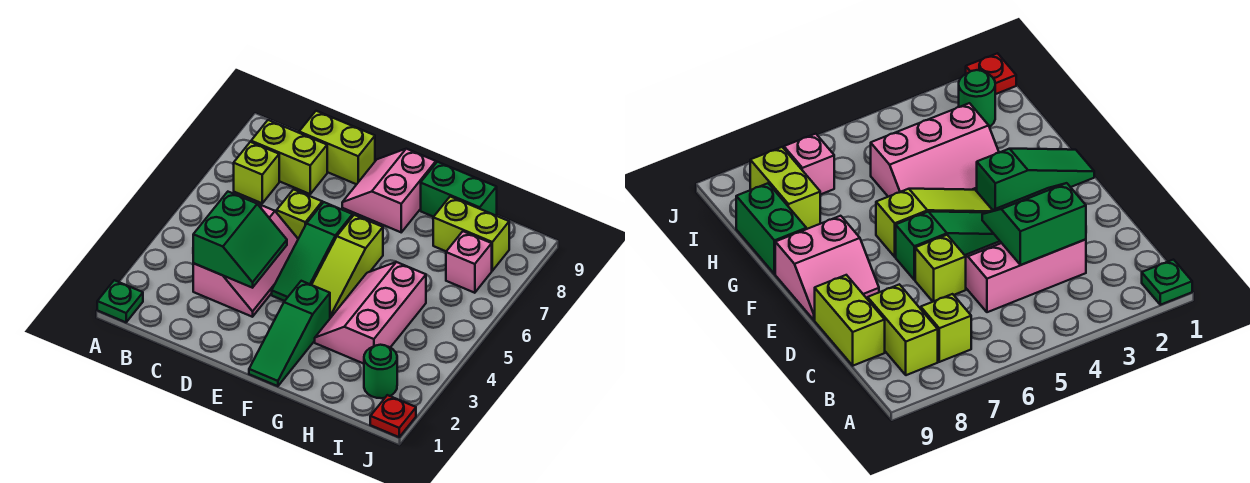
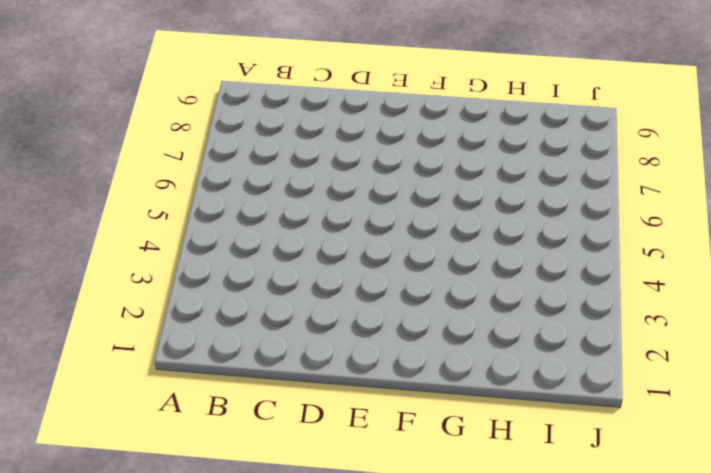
none -> green 1x1 plate [97,280,143,322]
none -> lime 1x1 brick [234,142,279,203]
none -> lime 1x2 brick [251,120,327,194]

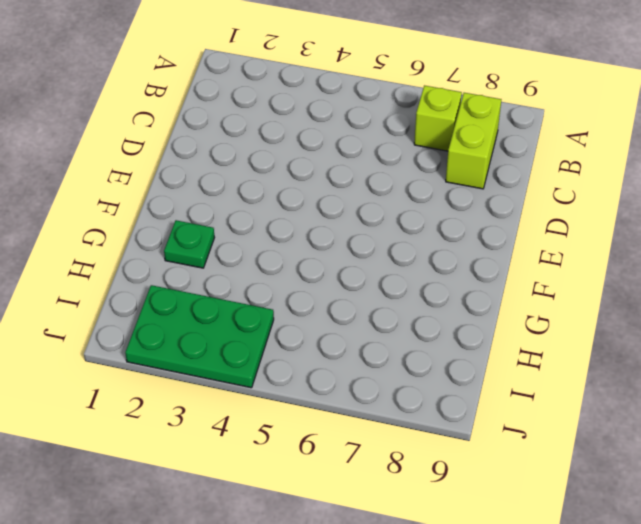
green 1x1 plate [164,220,214,268] -> green 1x1 plate moved to [97,280,143,322]
green 2x3 plate [125,285,274,388] -> green 1x1 round brick [364,345,397,398]
none -> pink 2x3 slope [193,199,298,317]
none -> lime 1x2 brick [299,111,375,184]
none -> lime 1x1 brick [277,189,322,239]

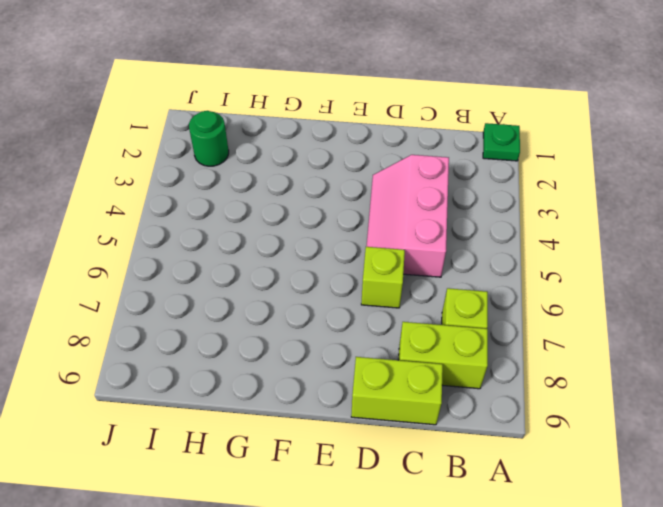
none -> green 1x3 slope [272,202,353,301]
none -> pink 2x2 slope [342,149,436,232]
none -> green 1x3 slope [249,281,330,386]

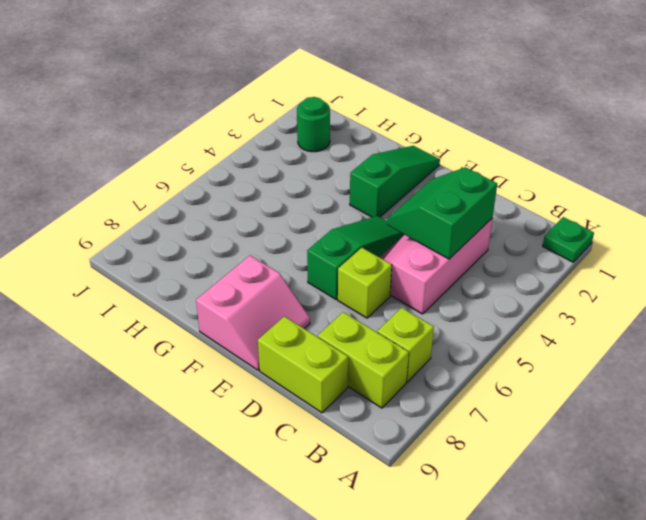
none -> lime 1x3 slope [312,215,383,318]
none -> pink 2x3 slope [315,262,426,364]
none -> green 1x2 brick [421,162,497,217]

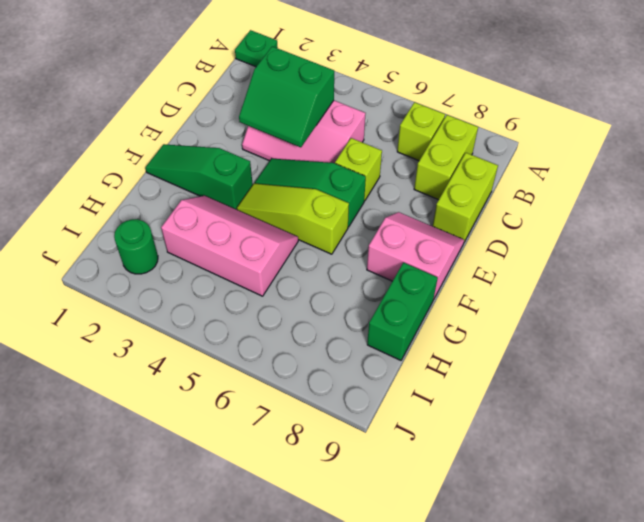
none -> lime 1x2 brick [433,197,509,271]
none -> pink 1x1 brick [446,231,492,293]
none -> red 1x1 plate [370,395,416,437]

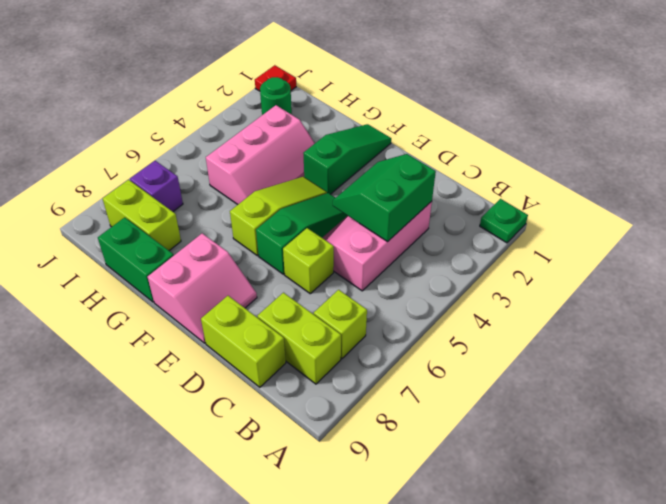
purple 1x1 brick [130,161,183,212] -> pink 1x1 brick [446,231,492,293]

